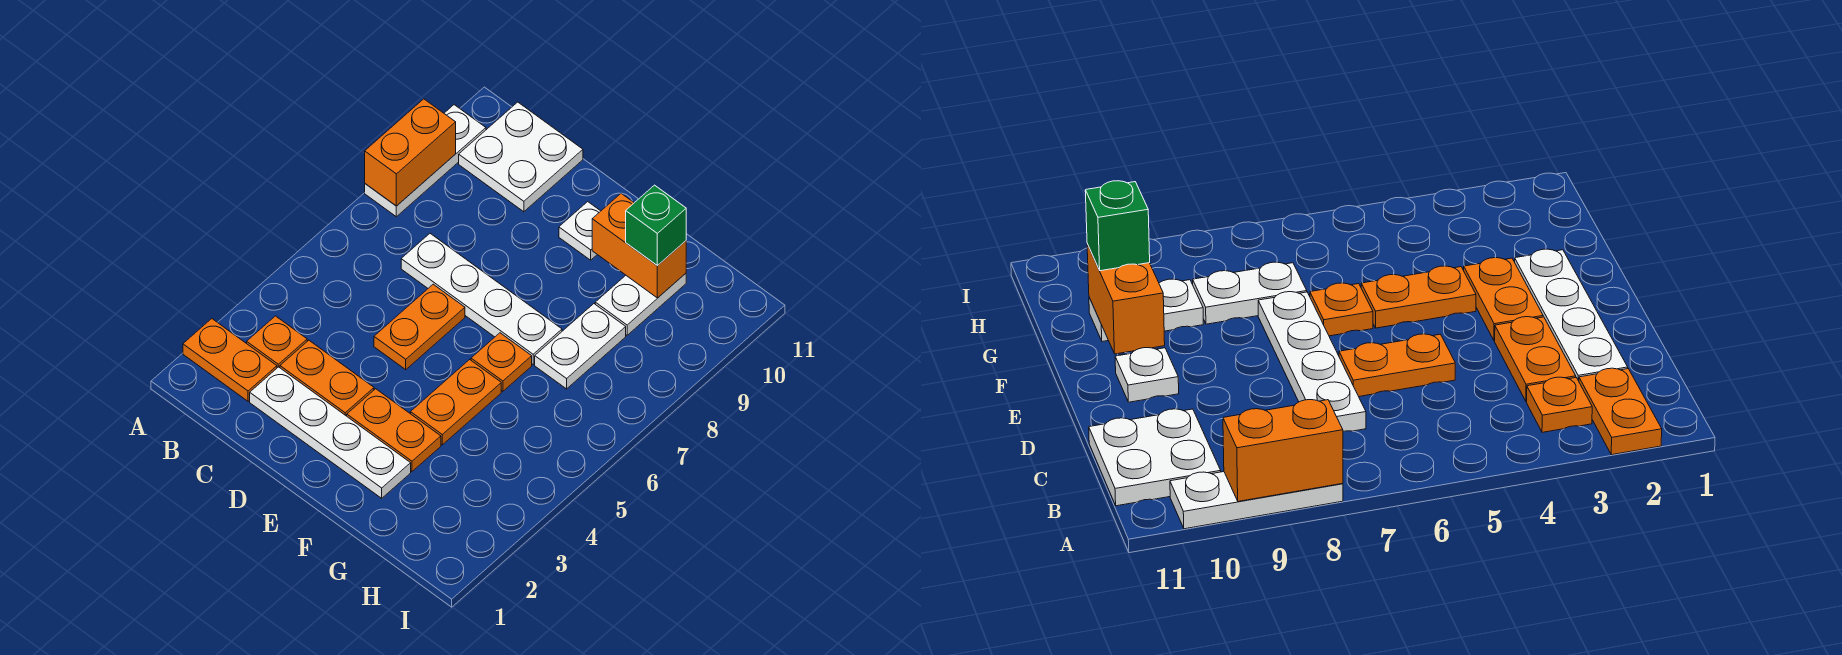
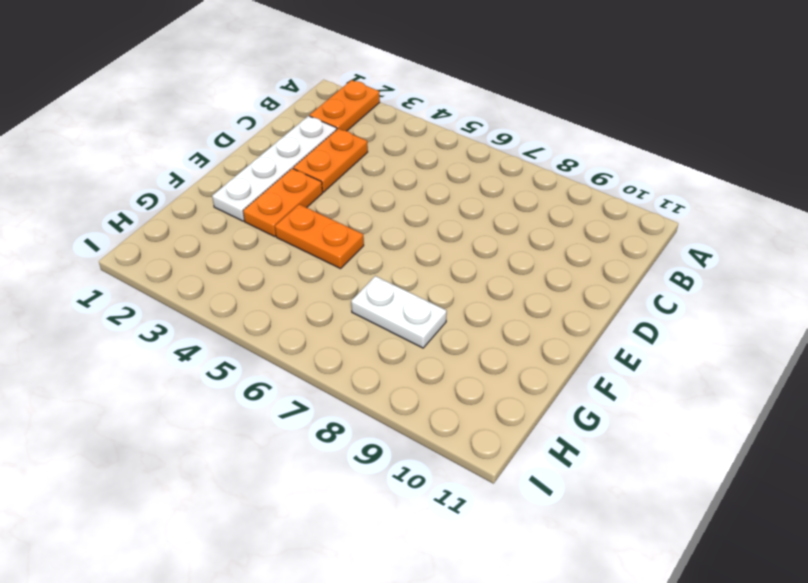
none -> white 1x3 plate [365,105,486,217]
none -> orange 1x1 plate [247,316,307,368]
none -> white 2x2 plate [459,102,583,212]

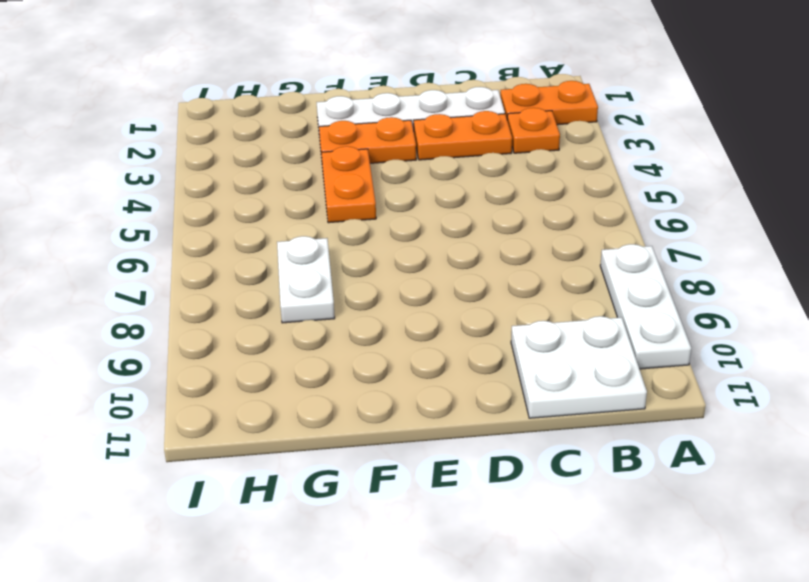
none -> white 1x4 plate [401,234,562,365]
none -> orange 1x2 plate [374,284,465,370]
none -> white 1x1 plate [559,202,600,260]

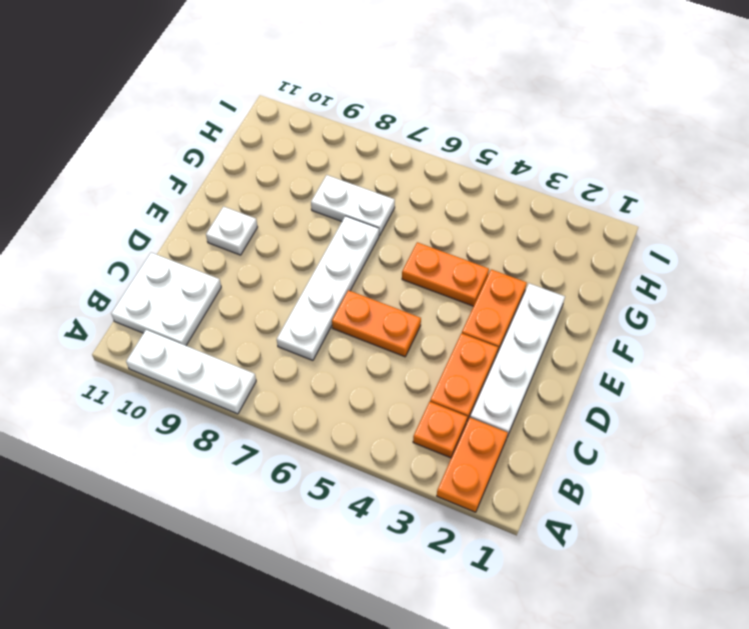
none -> orange 1x1 plate [471,333,532,391]
none -> white 1x2 plate [595,273,686,335]
none -> orange 1x2 brick [365,99,456,206]

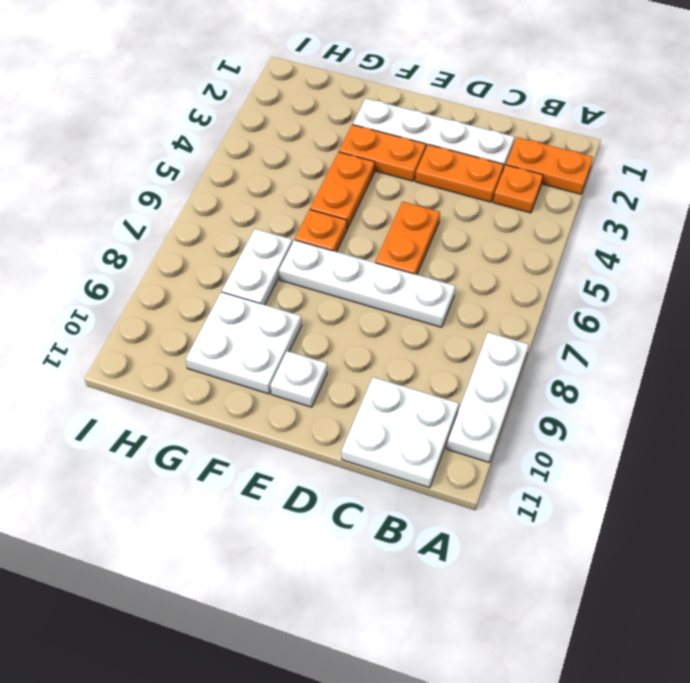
white 2x2 plate [186,292,302,394] -> white 1x2 plate [595,273,686,335]
none -> orange 1x2 brick [365,99,456,206]
none -> orange 1x2 brick [592,193,686,298]
none -> green 1x1 brick [626,185,686,266]

